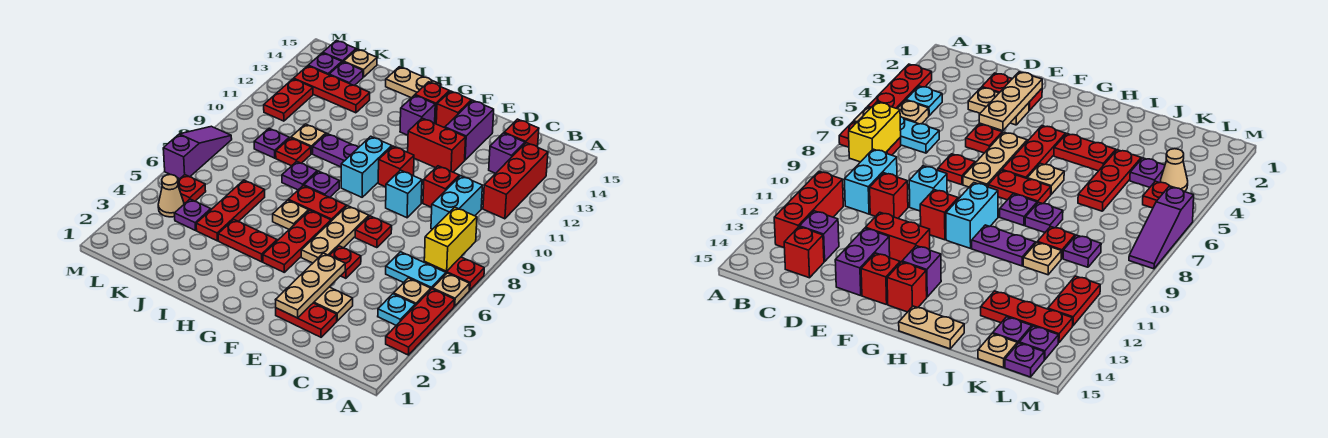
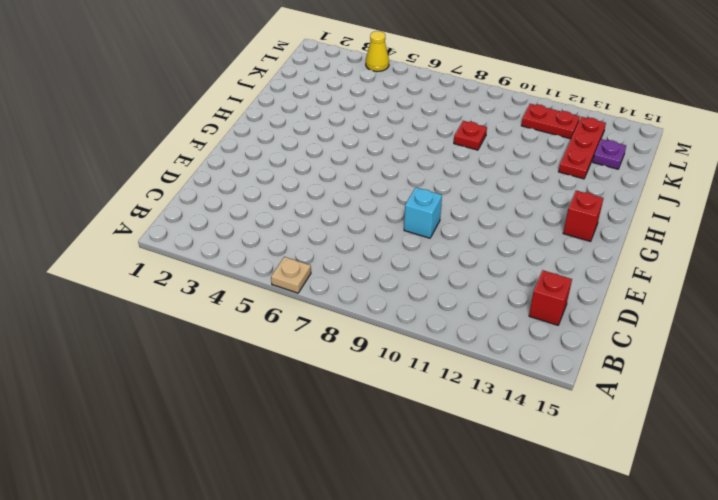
yellow 1x1 cone [366,31,389,72] -> none
none -> red 1x3 plate [386,289,454,355]
none -> red 1x2 plate [424,257,484,290]
none -> cyan 1x1 plate [378,294,415,325]
none -> tan 1x1 plate [394,278,431,306]

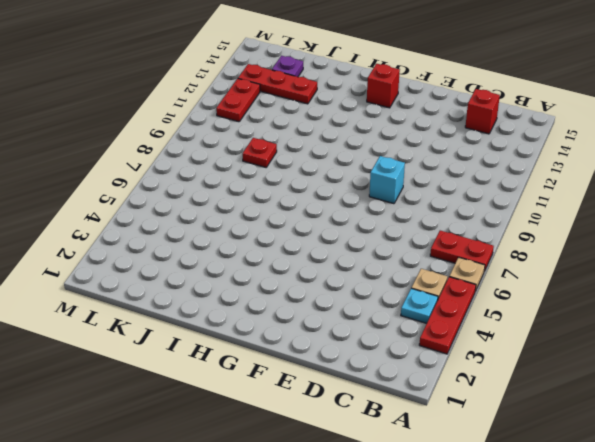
none -> cyan 1x2 plate [386,252,446,289]
none -> red 1x3 brick [483,143,548,219]
none -> cyan 1x2 brick [431,176,482,229]
none -> purple 1x1 brick [489,133,525,173]

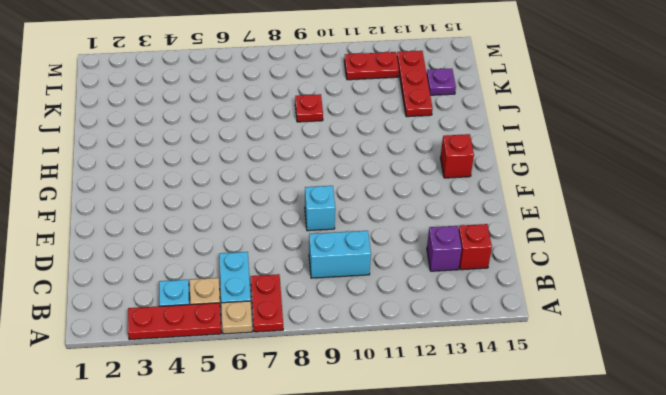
none -> red 1x3 brick [483,143,548,219]
none -> red 1x2 plate [276,303,337,337]
none -> tan 1x2 plate [314,287,353,321]
none -> red 1x1 brick [423,166,459,207]

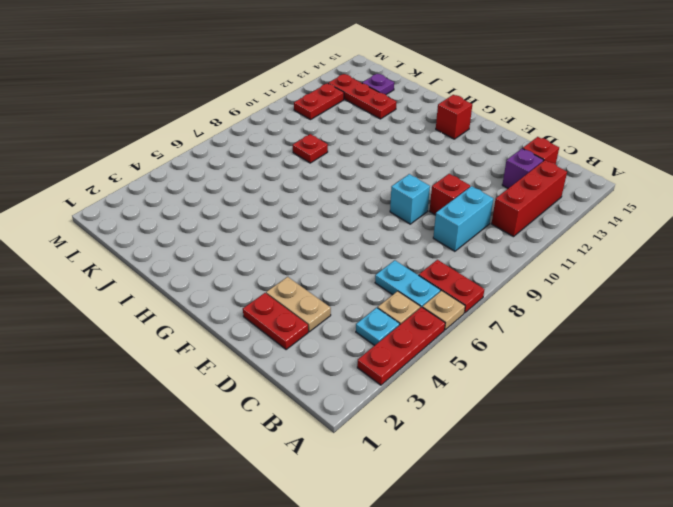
none -> red 1x1 plate [329,246,361,278]
none -> red 1x1 plate [355,216,392,248]
none -> red 1x2 brick [408,118,466,172]
none -> purple 1x2 brick [445,100,494,160]

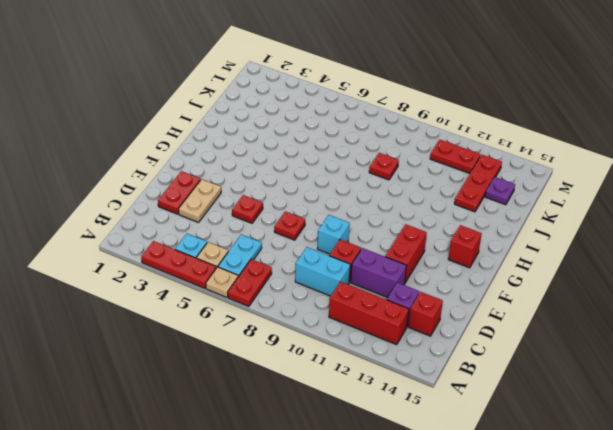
purple 1x2 brick [351,248,406,298] -> purple 1x2 brick moved to [445,100,494,160]
none -> tan 1x3 plate [301,206,369,263]
none -> red 1x1 brick [378,146,414,187]
none -> red 1x1 brick [436,91,471,128]
none -> red 1x3 plate [263,210,331,272]

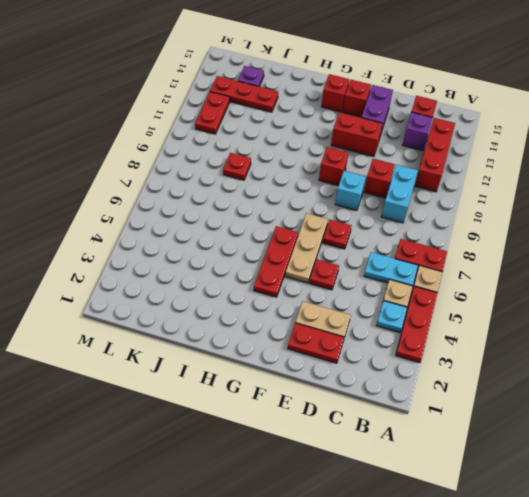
none -> red 1x2 plate [288,186,346,221]
none -> cyan 1x2 brick [341,136,392,197]
none -> purple 1x1 brick [400,95,435,135]
none -> red 1x2 plate [218,220,277,262]

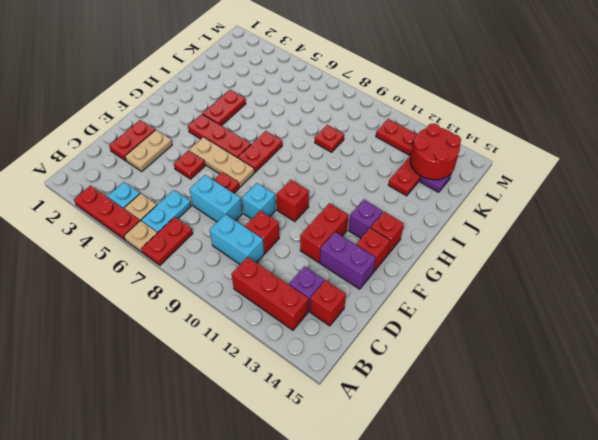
cyan 1x2 brick [189,175,242,222] -> cyan 1x2 brick moved to [341,136,392,197]
red 2x2 round brick [410,124,461,180] -> none
none -> tan 1x1 plate [273,200,309,229]
none -> purple 1x1 plate [304,171,339,197]
none -> purple 1x2 plate [313,134,359,167]
none -> tan 1x2 plate [386,67,441,98]

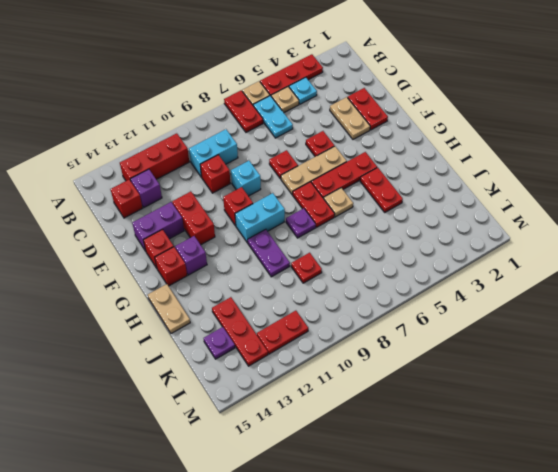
none -> purple 1x1 plate [282,161,317,190]
none -> red 1x3 plate [196,180,265,241]
none -> tan 1x1 plate [291,124,326,154]
none -> purple 1x1 plate [174,199,211,230]

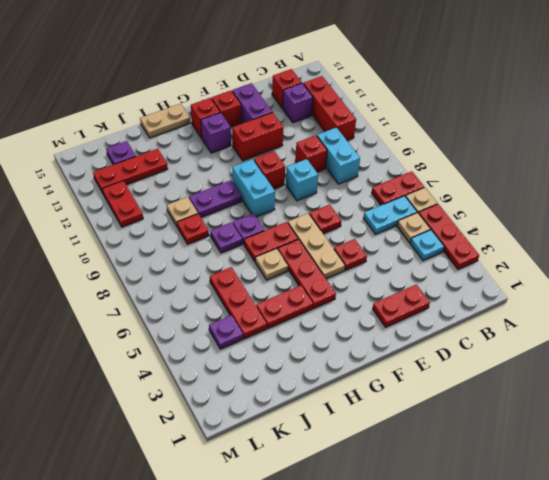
none -> tan 1x2 plate [314,287,353,321]
none -> purple 1x1 plate [254,128,289,158]
none -> tan 1x1 plate [344,49,377,77]
none -> tan 1x1 cone [158,175,184,217]

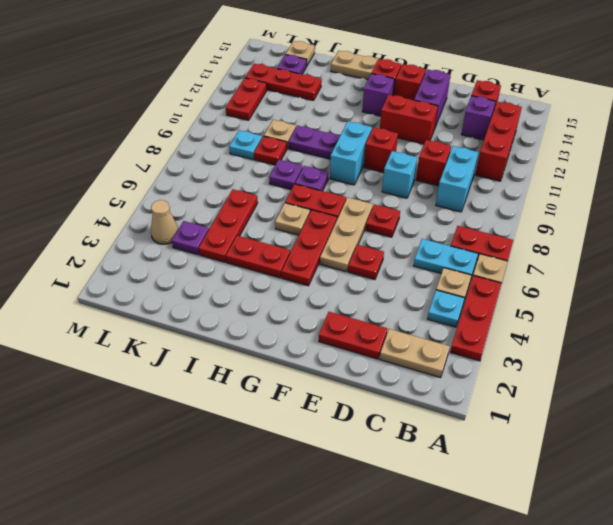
tan 1x2 plate [380,329,450,378] -> tan 1x2 plate moved to [314,287,353,321]
cyan 1x1 plate [229,130,262,159] -> purple 1x1 plate [254,128,289,158]
none -> red 1x1 plate [178,175,206,203]
none -> purple 1x1 plate [308,53,342,75]
none -> purple 1x1 plate [323,40,356,62]
none -> purple 1x3 slope [163,126,232,179]

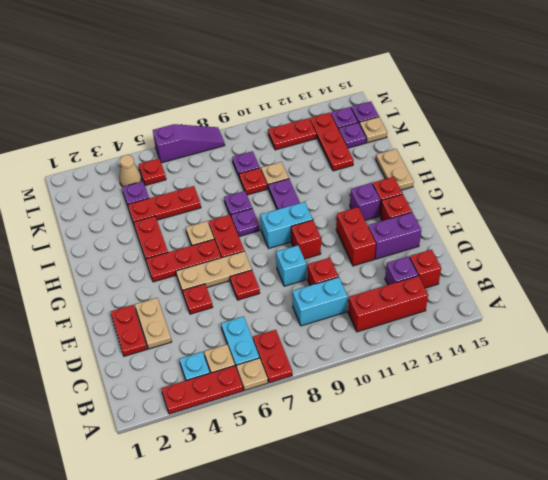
none -> yellow 1x2 brick [424,207,477,271]
none -> tan 1x3 plate [276,253,345,318]

